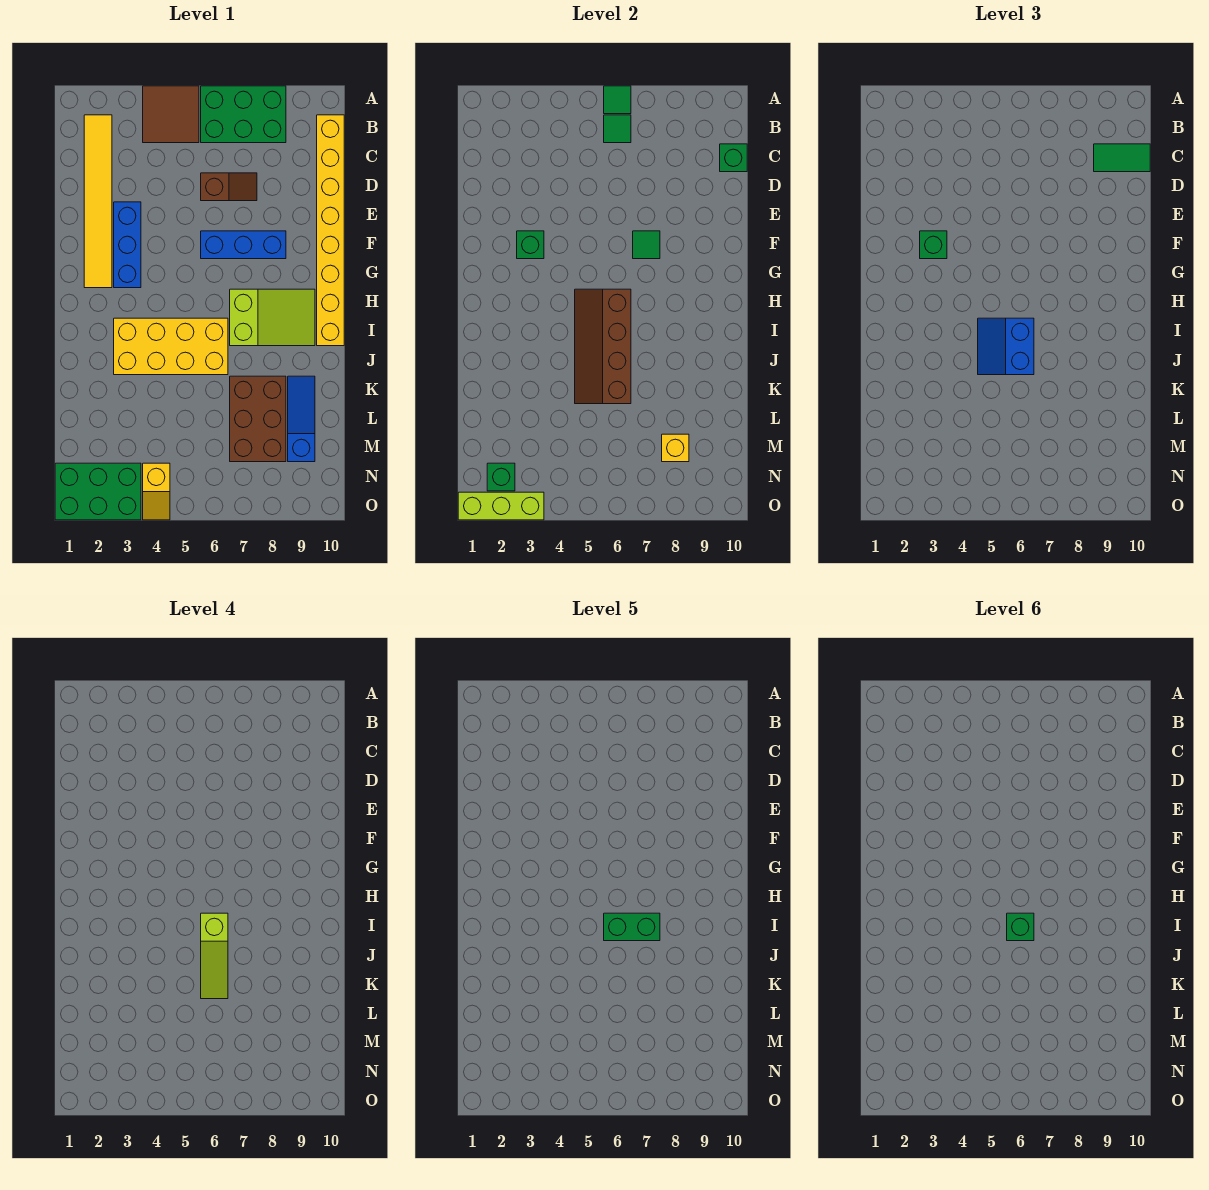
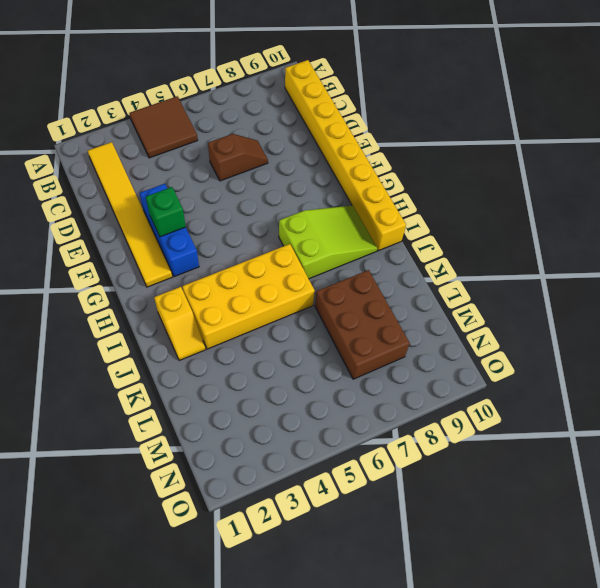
yellow 1x2 slope [154,287,206,361] -> yellow 1x2 slope moved to [143,463,170,520]
none -> green 2x3 brick [201,86,286,143]
none -> blue 1x3 brick [201,231,286,259]
none -> blue 1x3 slope [288,376,315,462]

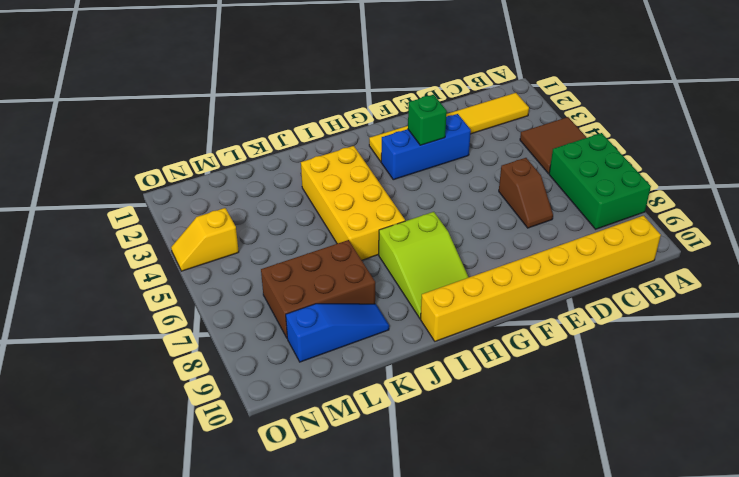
none -> blue 1x3 brick [201,231,286,259]
none -> green 2x3 brick [55,463,141,520]
none -> green 1x1 tile [604,86,631,114]

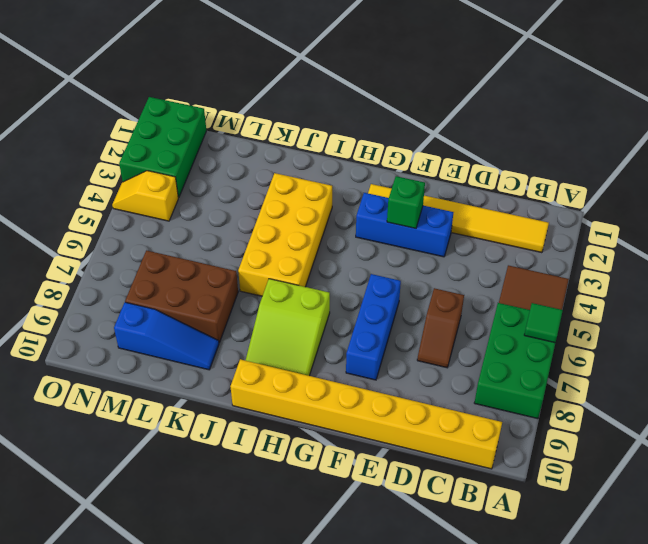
none -> green 1x1 tile [604,115,631,143]
none -> green 1x1 brick [720,144,747,172]
none -> green 1x1 tile [633,231,660,259]

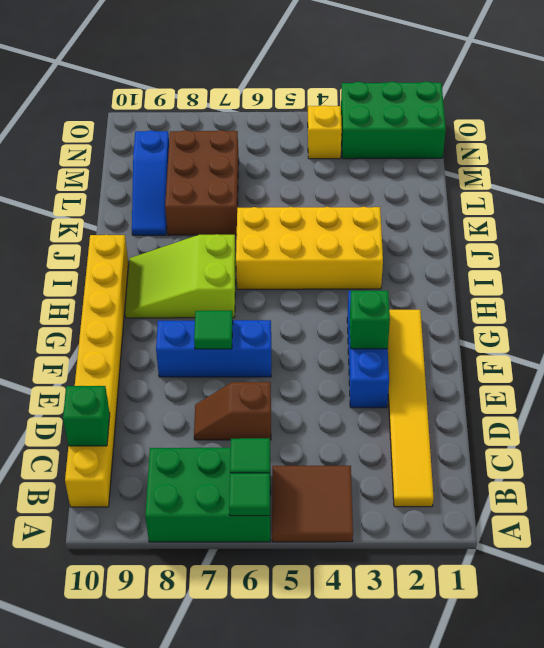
none -> brown 2x4 slope [575,289,631,404]
none -> yellow 1x1 brick [662,434,689,462]
none -> green 1x1 brick [487,463,515,491]

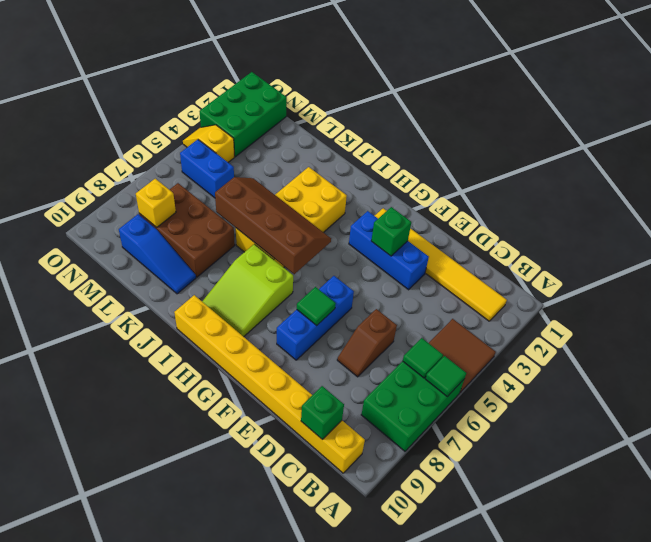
blue 1x2 brick [180,140,234,198] -> none
none -> green 1x1 brick [487,463,515,491]
none -> lime 1x3 brick [458,492,544,520]
none -> green 1x2 tile [1094,144,1150,172]

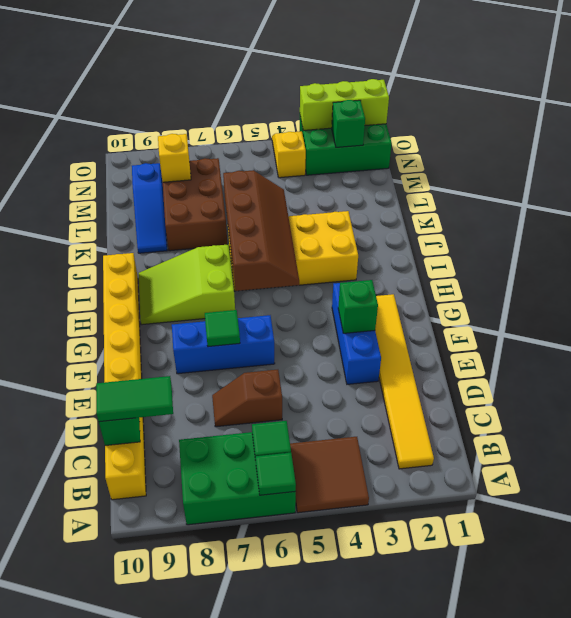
none -> green 1x1 brick [920,231,947,259]
none -> blue 2x2 slope [978,318,1034,375]
none -> lime 1x3 slope [201,913,228,999]

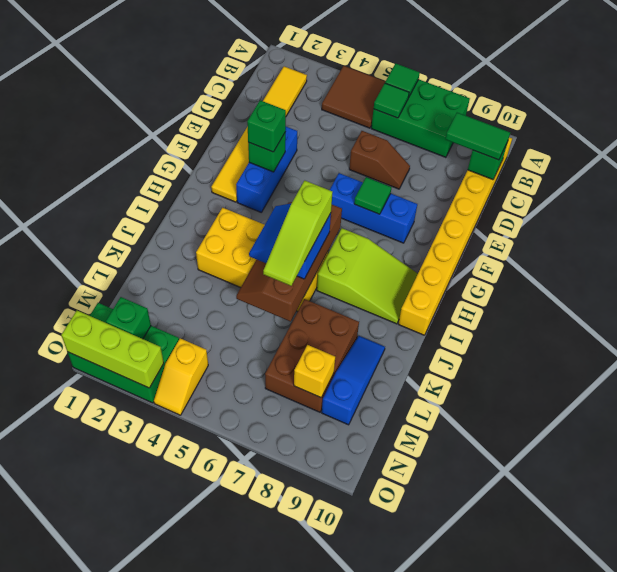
none -> green 1x2 brick [604,913,660,941]
none -> green 1x1 brick [1007,913,1034,941]

